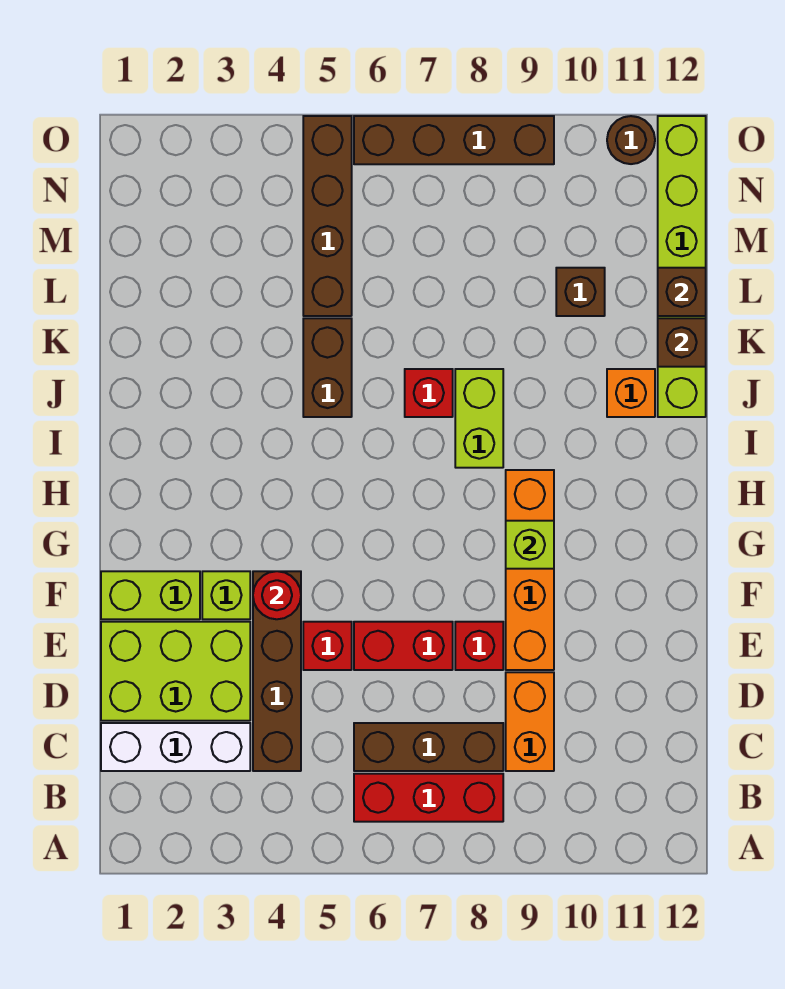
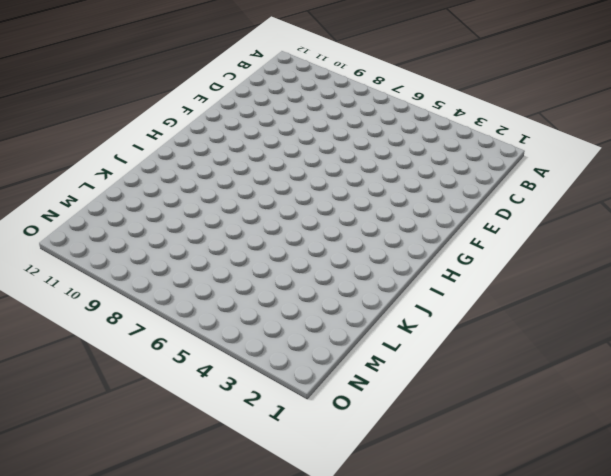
none -> red 1x3 brick [354,774,503,822]
none -> white 1x3 brick [101,723,250,771]
none -> brown 1x4 brick [253,571,301,771]

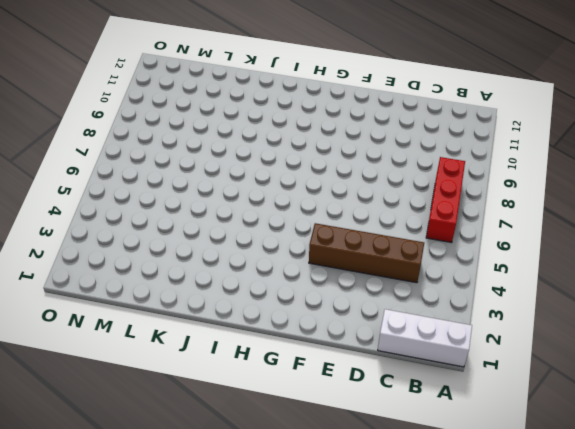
white 1x3 brick [378,309,472,367] -> white 1x3 brick turned to [101,723,250,771]
none -> brown 1x3 brick [354,723,503,771]
none -> orange 1x2 brick [506,672,554,771]
none -> lime 2x3 brick [101,622,250,721]

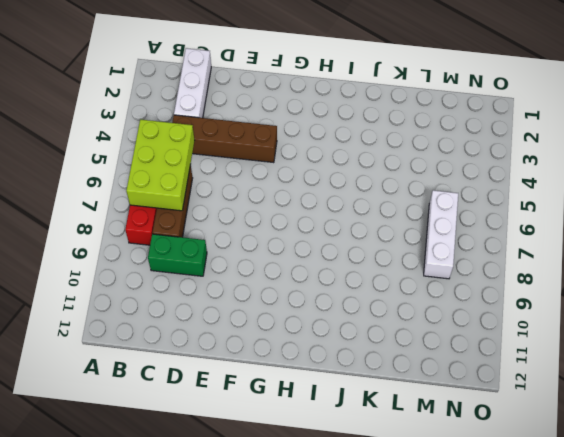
lime 2x3 brick [126,119,194,211] -> lime 2x3 brick moved to [101,622,250,721]
green 1x2 brick [148,234,207,276] -> orange 1x2 brick [506,672,554,771]
white 1x3 brick [424,190,458,279] -> none
none -> red 1x1 brick [303,622,352,670]
none -> red 1x2 brick [354,622,453,670]
none -> red 1x1 brick [455,622,503,670]

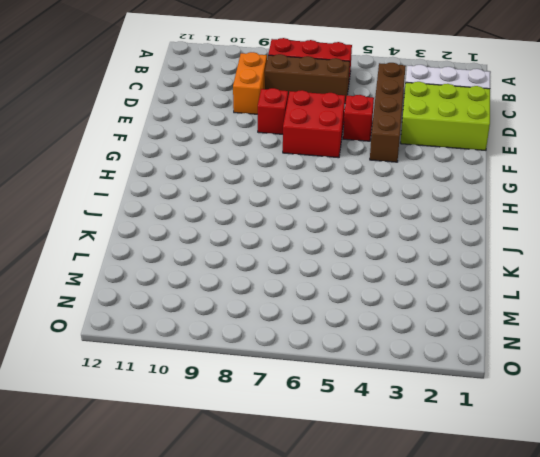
red 2x2 brick [283,90,345,158] -> red 1x2 brick [354,622,453,670]
none -> orange 1x4 brick [506,470,554,670]
none -> lime 1x2 brick [101,571,200,619]
none -> lime 1x1 brick [202,571,250,619]

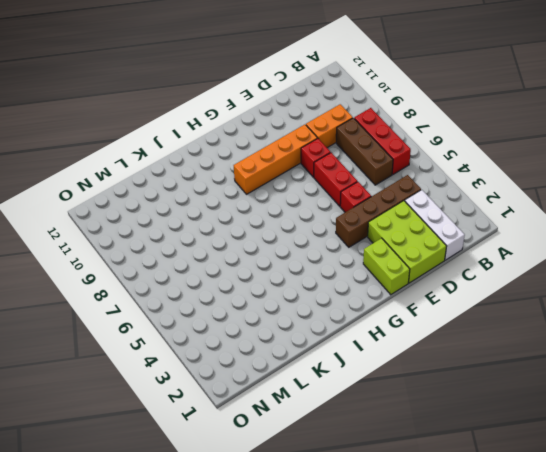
none -> lime 1x1 brick [202,571,250,619]
none -> lime 1x2 brick [455,369,503,468]
none -> brown 1x2 brick [303,318,352,417]

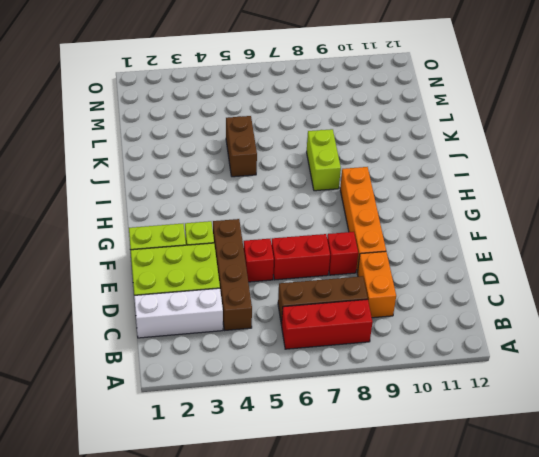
none -> red 1x1 brick [405,369,453,417]
none -> orange 1x1 brick [607,369,655,417]
none -> lime 1x6 brick [658,116,706,417]

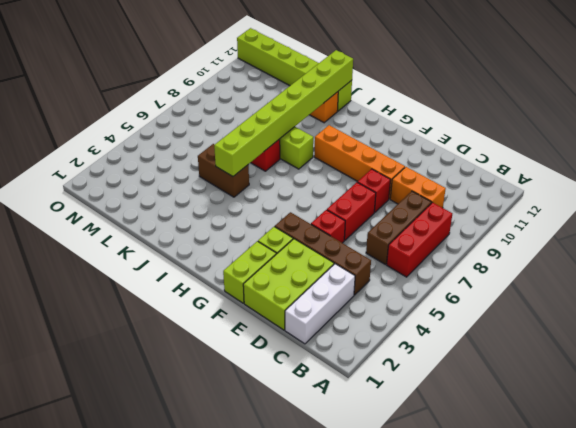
lime 1x8 brick [214,50,353,176] -> none
none -> brown 1x4 brick [303,116,352,316]
none -> brown 1x1 brick [556,268,605,316]
none -> brown 1x4 brick [354,116,554,164]

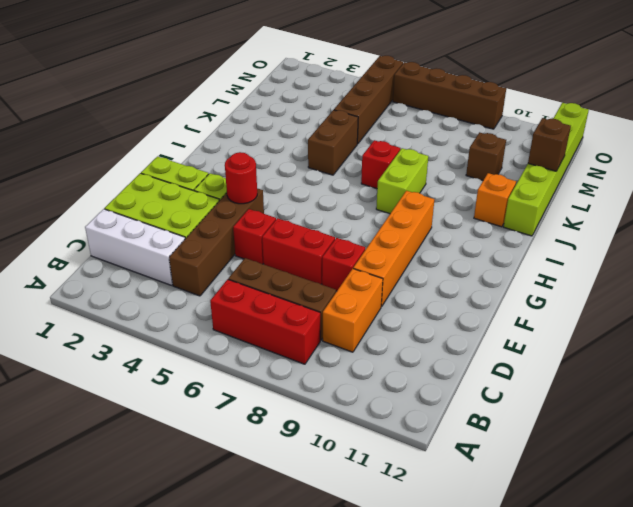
none -> brown 1x1 round brick [607,116,655,164]
none -> lime 1x1 brick [506,521,554,569]
none -> brown 1x1 brick [658,318,706,367]

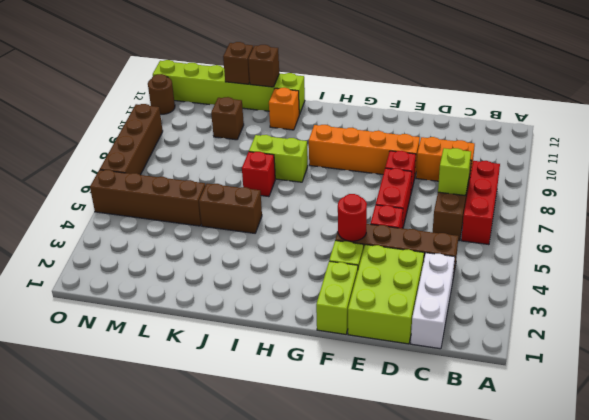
lime 1x1 brick [438,148,471,196] -> lime 1x1 brick moved to [506,521,554,569]

